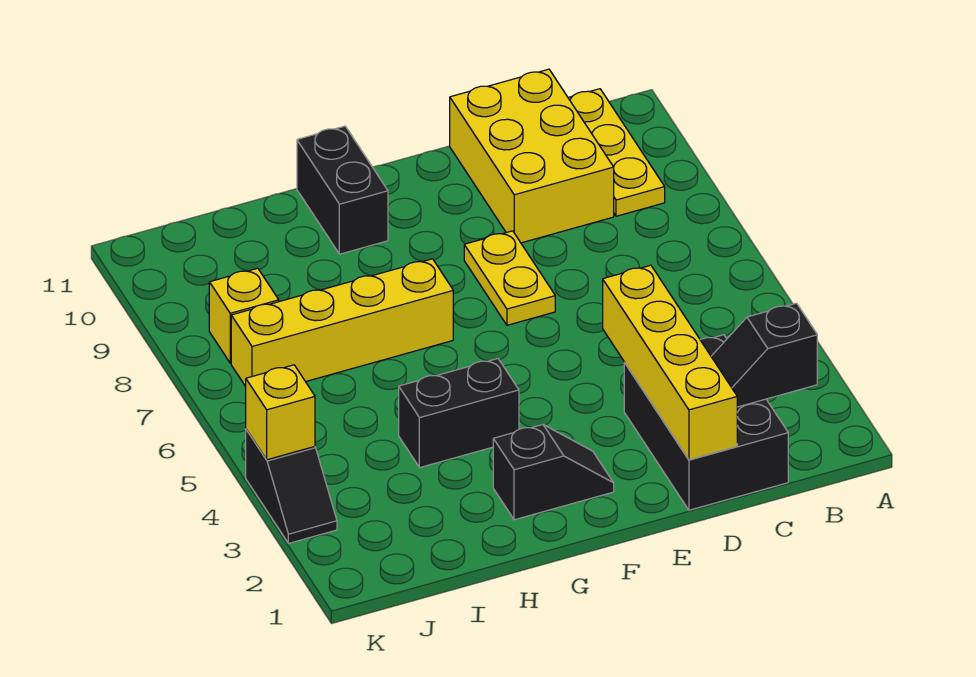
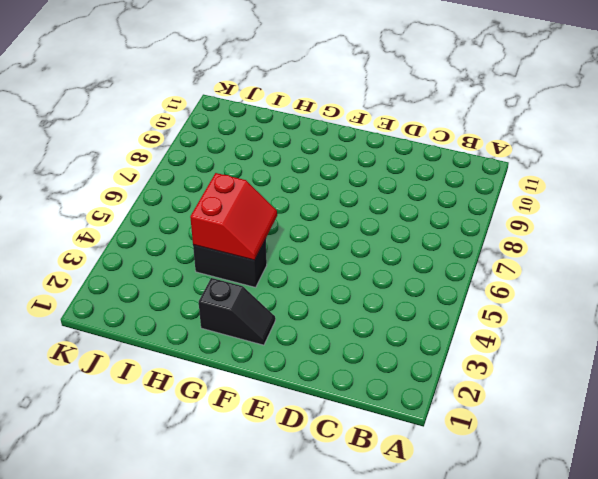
red 2x2 slope [190,173,277,260] -> none
none -> yellow 1x3 plate [568,89,665,216]
none -> black 2x3 brick [624,335,788,510]
none -> yellow 2x3 brick [450,69,614,243]

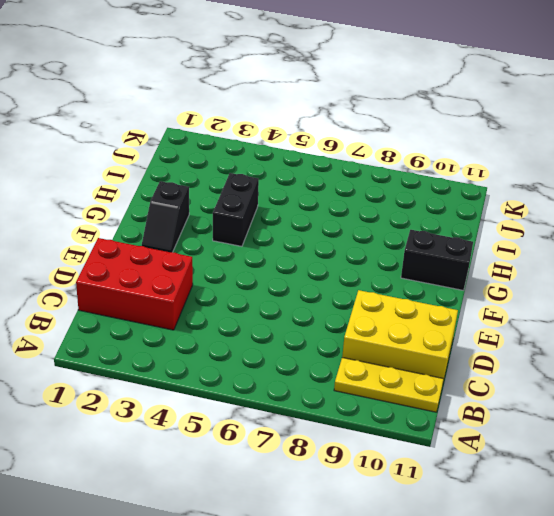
red 2x3 brick [76,238,193,330] -> black 2x3 brick [624,335,788,510]
none -> yellow 1x2 plate [464,231,555,325]
none -> yellow 1x4 brick [231,259,453,386]
none -> yellow 1x1 brick [209,268,279,363]

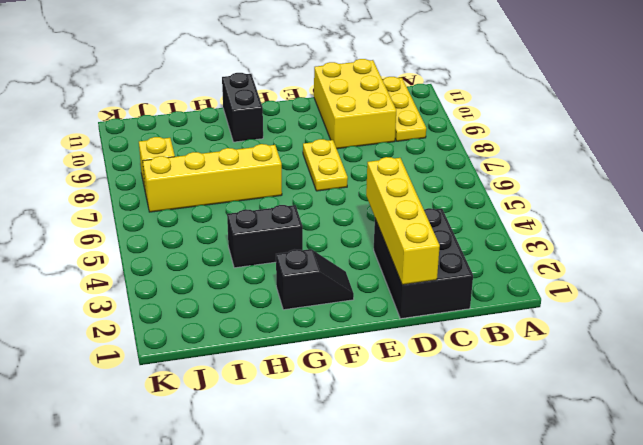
none -> black 1x2 slope [246,429,337,543]
none -> black 1x2 slope [711,303,817,407]
none -> yellow 1x1 brick [246,365,315,460]

